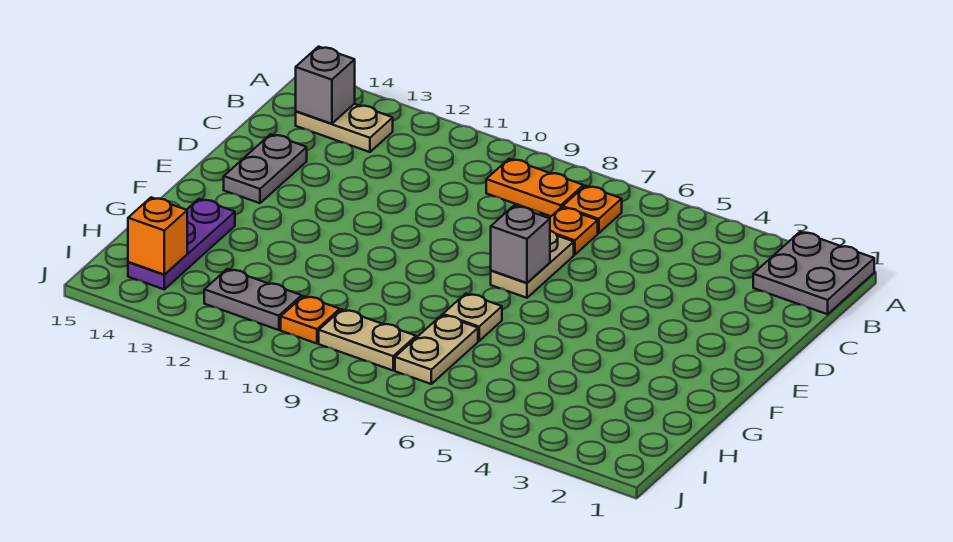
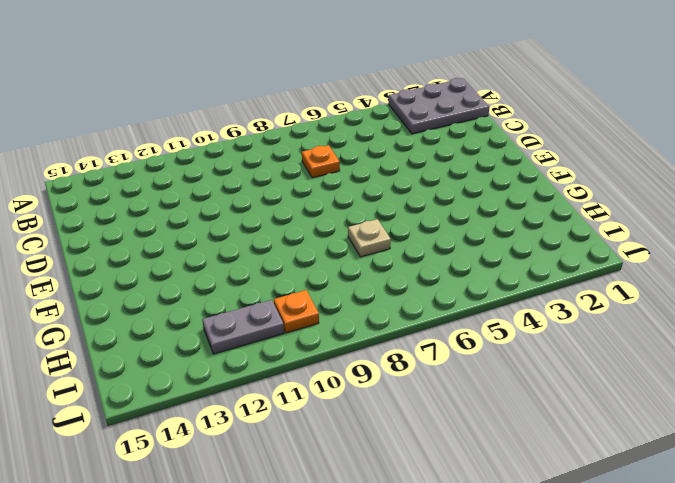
grey 2x3 plate [388,78,489,134] -> grey 2x2 plate [753,232,874,314]
none -> orange 1x1 plate [563,186,622,233]
none -> orange 1x2 plate [486,159,584,216]
none -> tan 1x2 plate [296,104,393,152]

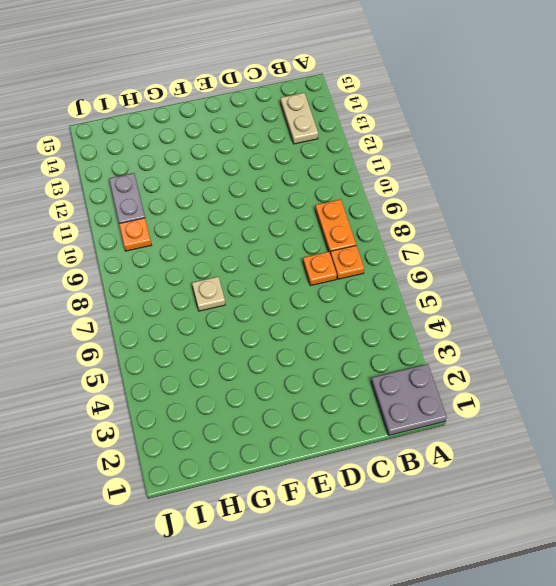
none -> tan 1x2 plate [491,231,574,298]
none -> grey 1x2 plate [224,134,307,203]
none -> purple 1x3 plate [128,199,235,289]

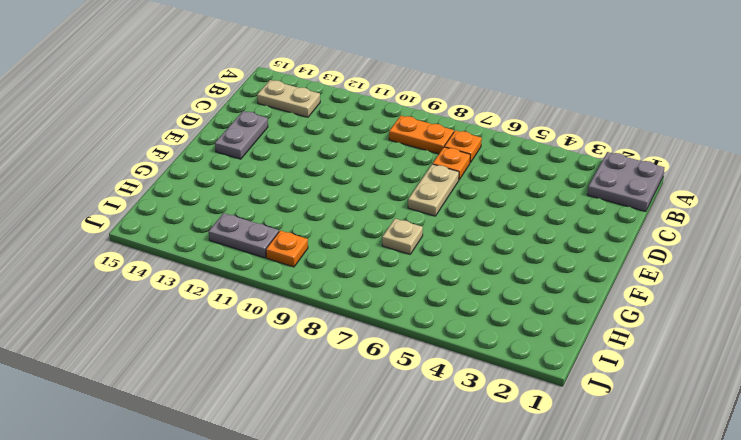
none -> purple 1x3 plate [128,199,235,289]
none -> tan 1x2 plate [395,315,478,384]
none -> tan 1x2 plate [319,309,416,370]

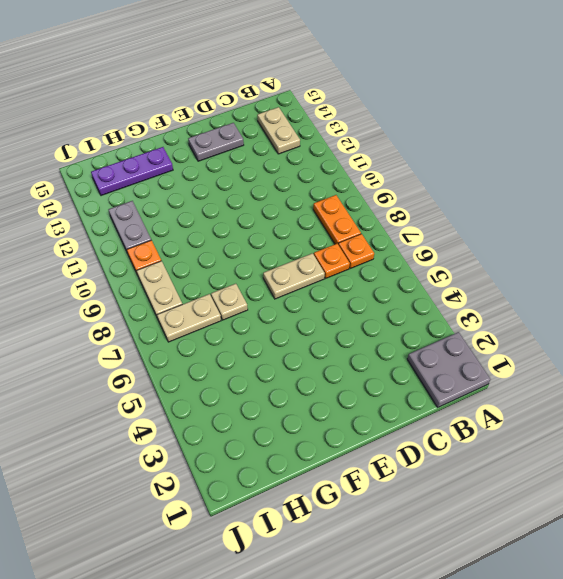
none -> grey 1x1 brick [296,47,355,124]
none -> grey 1x1 brick [491,206,550,283]
none -> orange 1x1 brick [128,197,187,274]

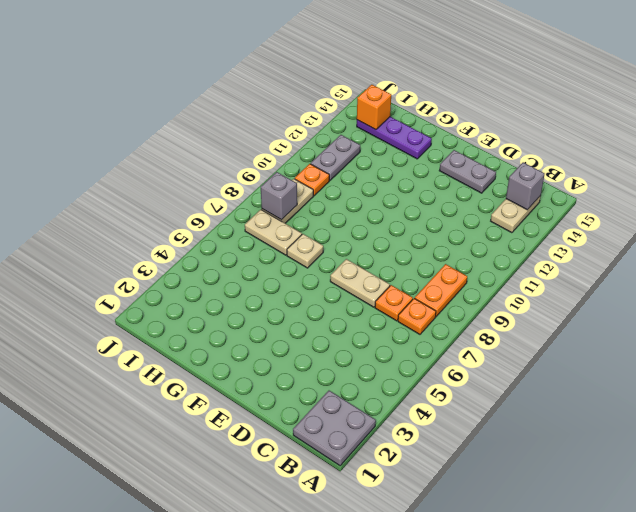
grey 1x1 brick [261,172,297,220] -> grey 1x1 brick moved to [491,206,550,283]

